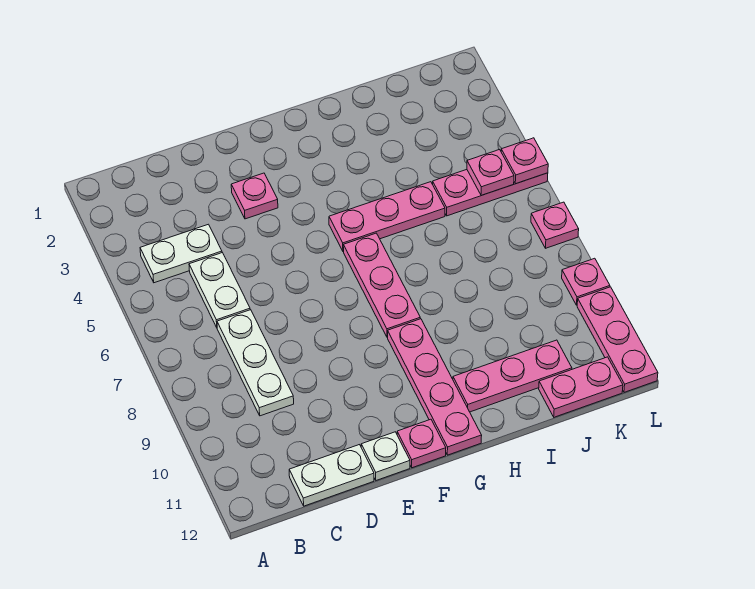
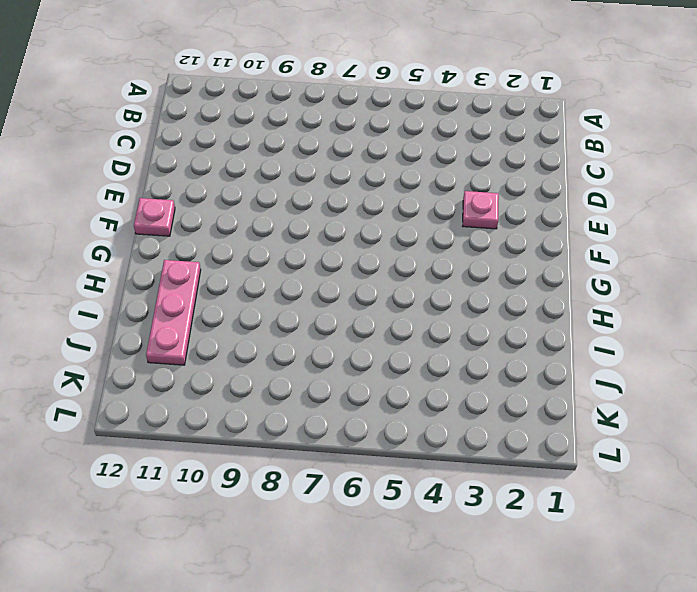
none -> white 1x2 plate [140,224,222,283]
none -> white 1x2 plate [189,253,250,327]
none -> white 1x3 plate [217,310,294,416]

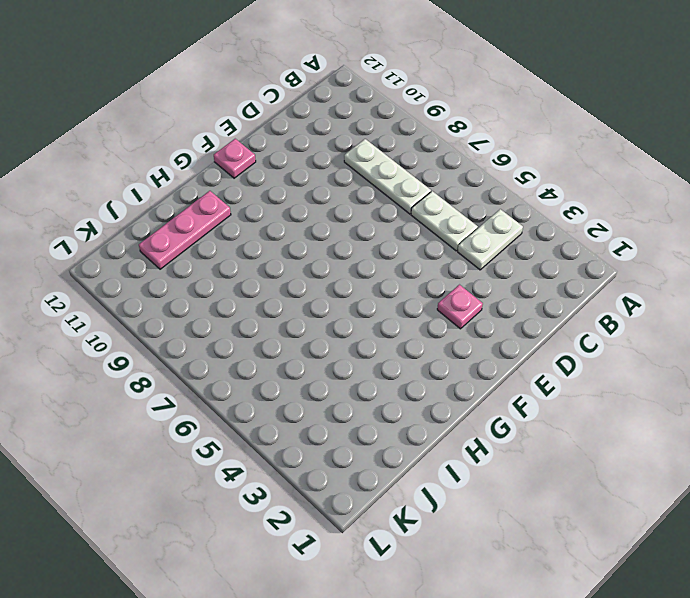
none -> white 1x2 plate [289,445,374,506]
none -> white 1x1 plate [361,432,410,480]
none -> pink 1x3 plate [329,182,445,251]

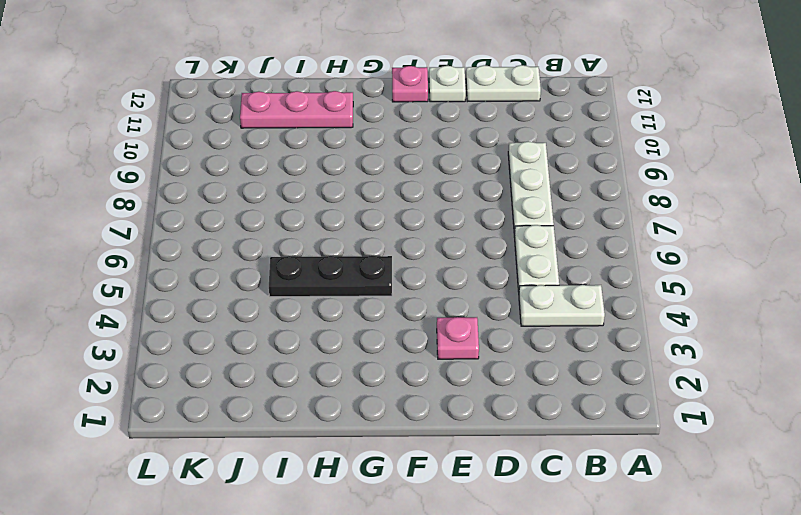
black 1x3 plate [269,256,392,297] -> pink 1x3 plate [329,182,445,251]
none -> pink 1x3 plate [343,233,420,337]
none -> pink 1x4 plate [388,319,482,455]
none -> pink 1x3 plate [433,170,548,216]

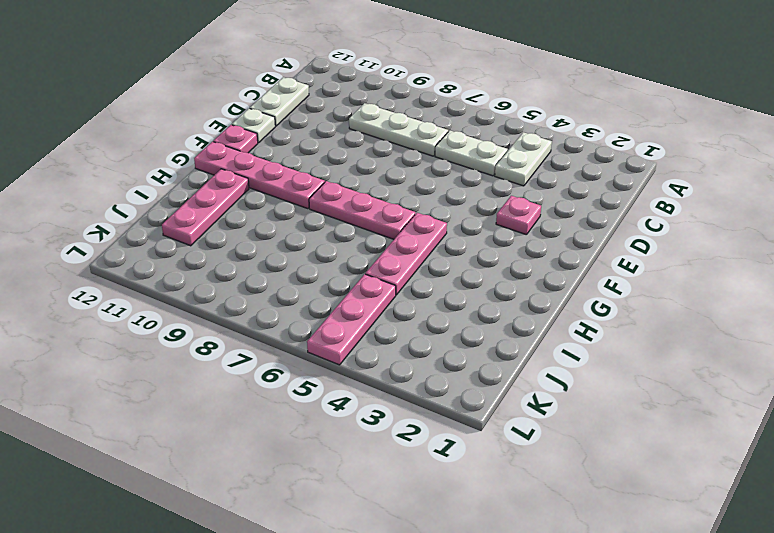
none -> pink 1x2 plate [539,357,623,417]
none -> pink 1x1 plate [531,202,579,248]
none -> pink 1x1 plate [562,258,610,305]

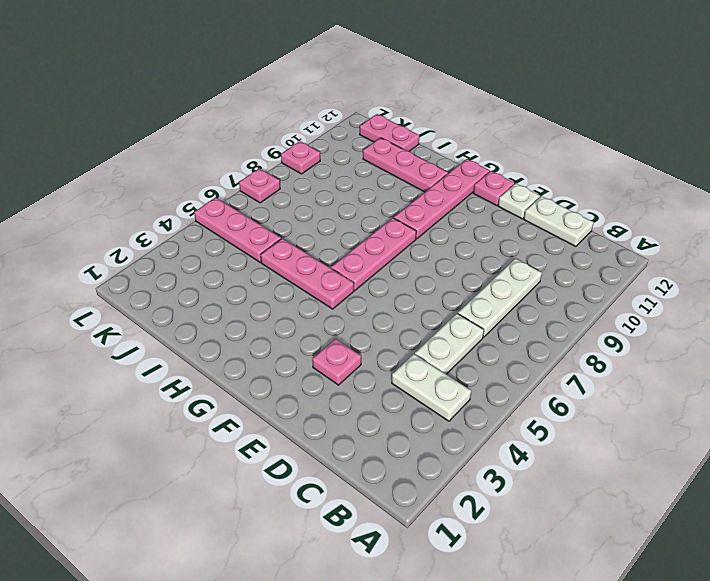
none -> pink 1x3 plate [577,287,658,392]
none -> pink 1x1 plate [467,150,514,195]
none -> pink 1x1 plate [501,138,548,184]

